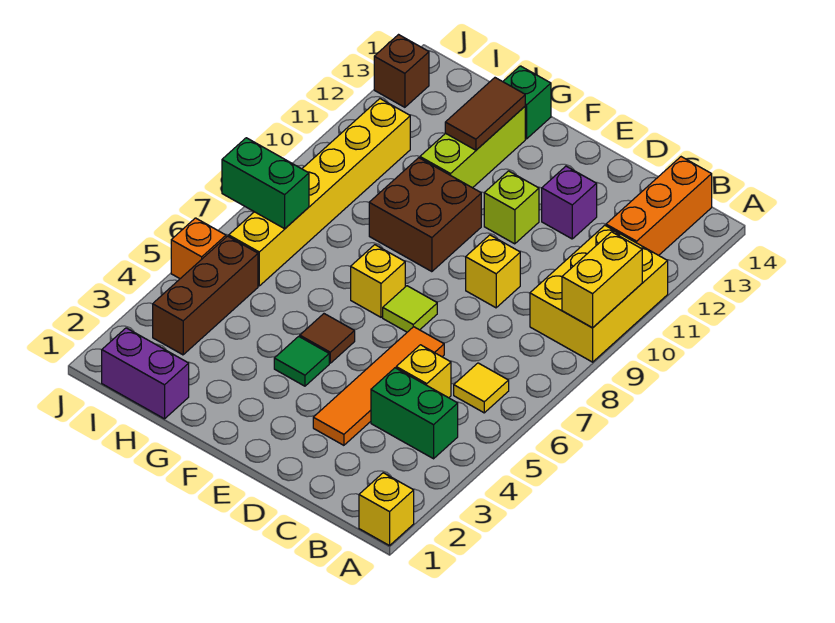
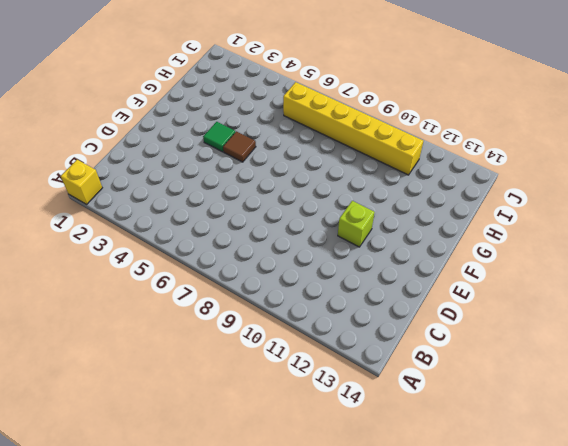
none -> yellow 2x3 brick [530,225,668,362]
none -> green 1x2 brick [371,368,458,459]
none -> yellow 1x1 tile [454,363,509,413]

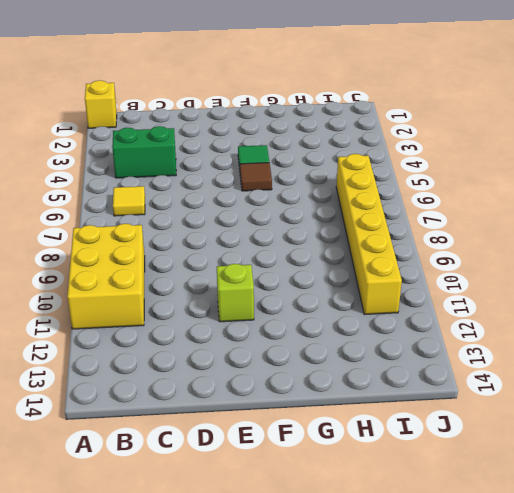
none -> orange 1x3 brick [606,157,712,255]
none -> yellow 1x1 brick [396,345,451,398]
none -> orange 1x4 tile [313,327,444,445]

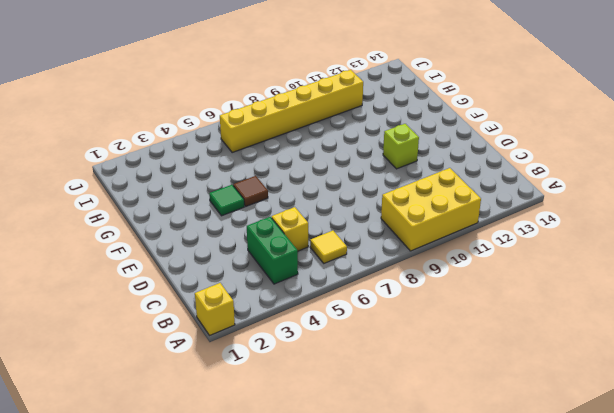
none -> orange 1x3 brick [606,157,712,255]
none -> orange 1x4 tile [313,327,444,445]
none -> yellow 1x1 brick [466,235,520,308]

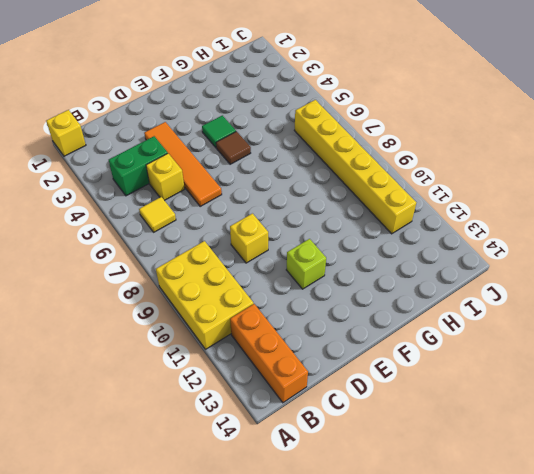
none -> purple 1x1 brick [542,166,597,239]
none -> lime 1x1 tile [383,286,437,332]
none -> yellow 1x1 brick [351,245,405,317]

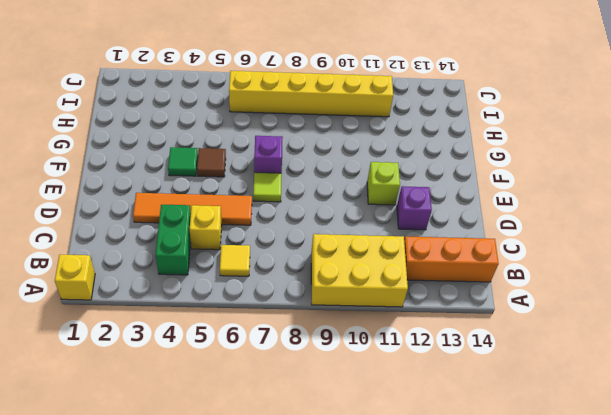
purple 1x1 brick [254,136,283,173] -> yellow 1x1 brick [351,245,405,317]
none -> yellow 1x1 brick [466,235,520,308]
none -> brown 2x2 brick [369,158,481,272]
none -> lime 1x3 brick [420,107,525,188]

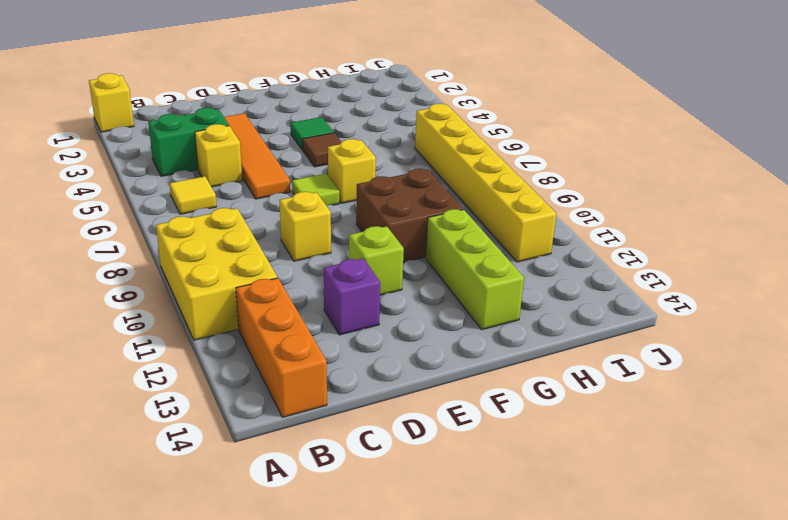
none -> green 1x1 brick [503,66,551,139]
none -> purple 1x2 brick [102,328,189,419]
none -> brown 1x3 brick [153,236,258,355]

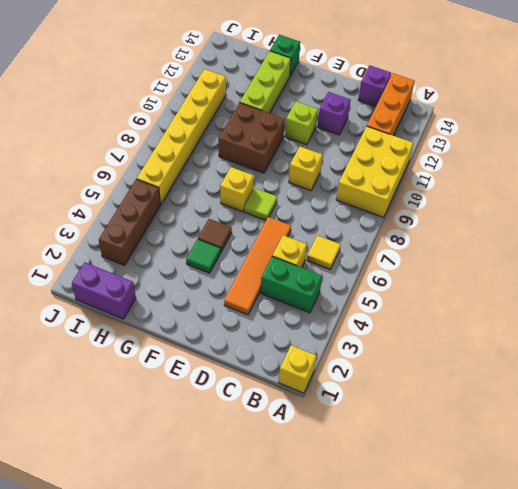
purple 1x1 brick [358,65,391,107] -> none
none -> orange 1x1 brick [171,218,226,279]
none -> brown 1x1 brick [374,35,429,107]
none -> yellow 1x2 brick [562,232,642,328]

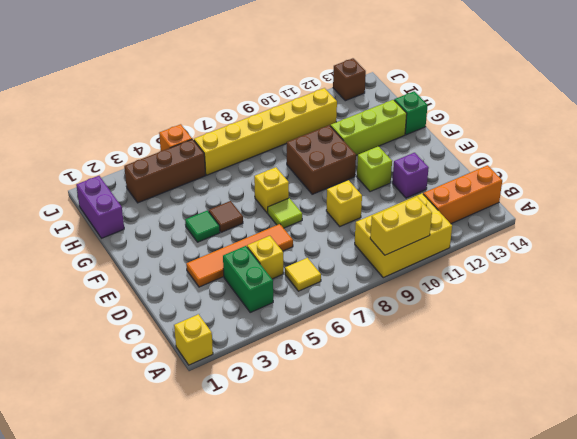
none -> brown 1x2 tile [445,78,525,150]
none -> green 1x2 brick [222,138,309,229]

